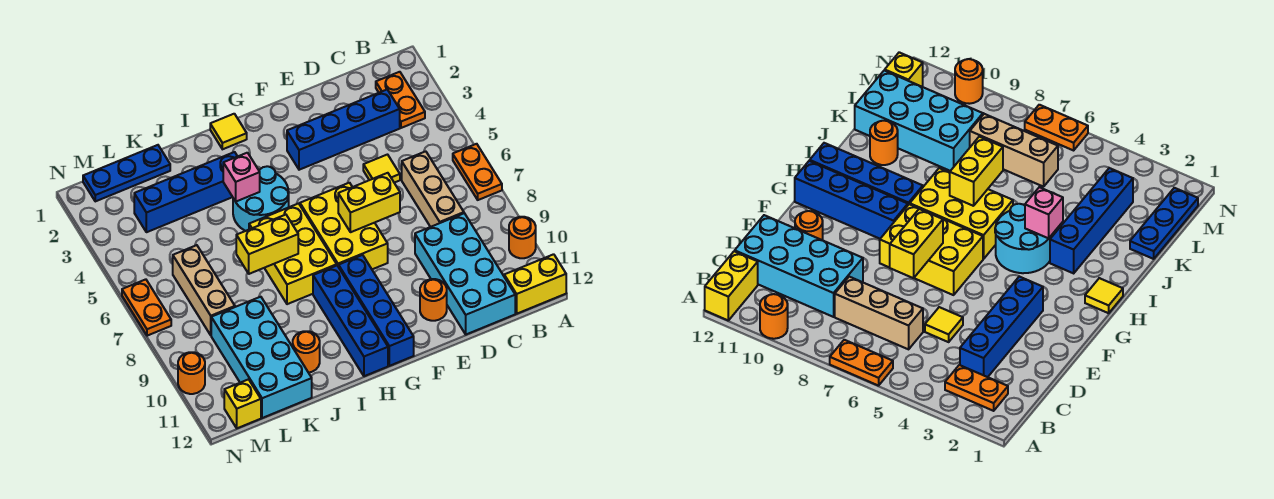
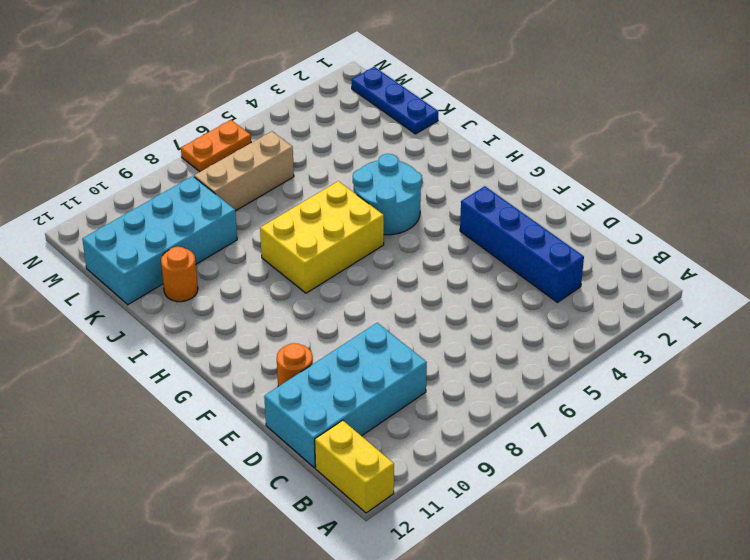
none -> orange 1x2 plate [453,144,502,200]
none -> orange 1x1 round brick [509,217,536,258]
none -> orange 1x2 plate [376,72,425,128]

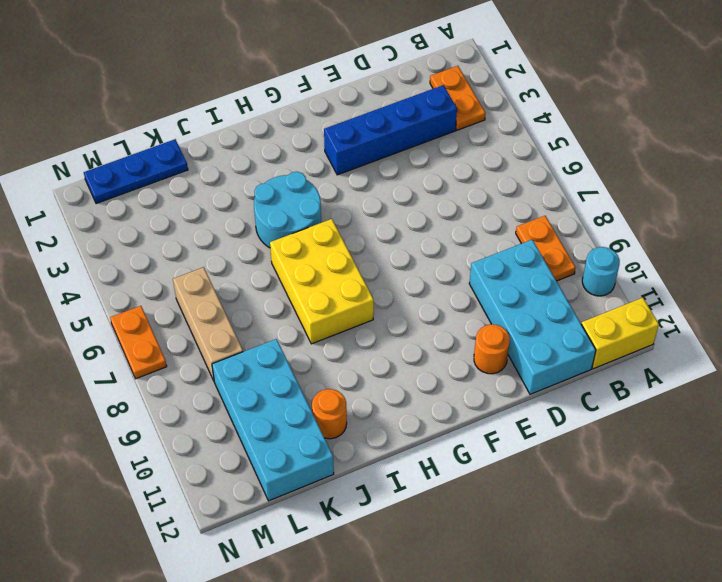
cyan 1x1 round brick [582,247,620,296] -> orange 1x1 round brick [509,217,536,258]
orange 1x2 plate [516,216,576,281] -> orange 1x2 plate moved to [453,144,502,200]
none -> tan 1x3 brick [402,151,464,227]
none -> yellow 1x1 tile [363,155,400,183]
none -> yellow 2x3 brick [300,183,388,269]

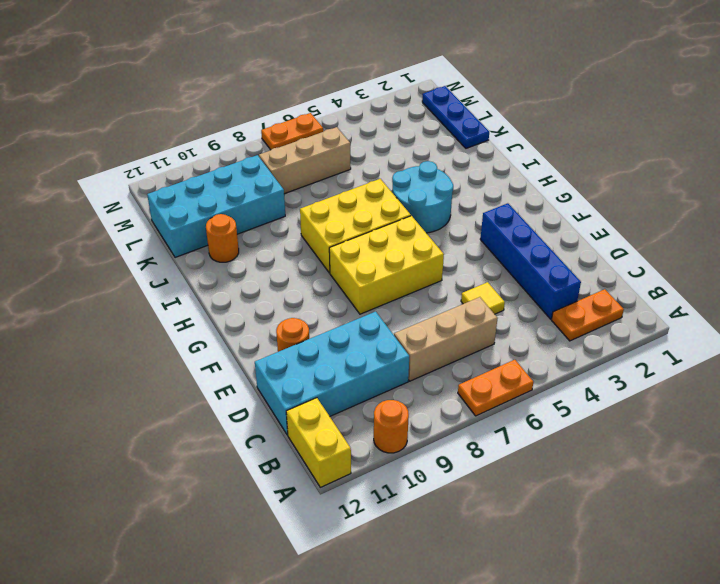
none -> blue 1x4 brick [339,255,414,366]
none -> yellow 1x1 tile [210,114,247,149]
none -> blue 1x4 brick [313,266,388,376]

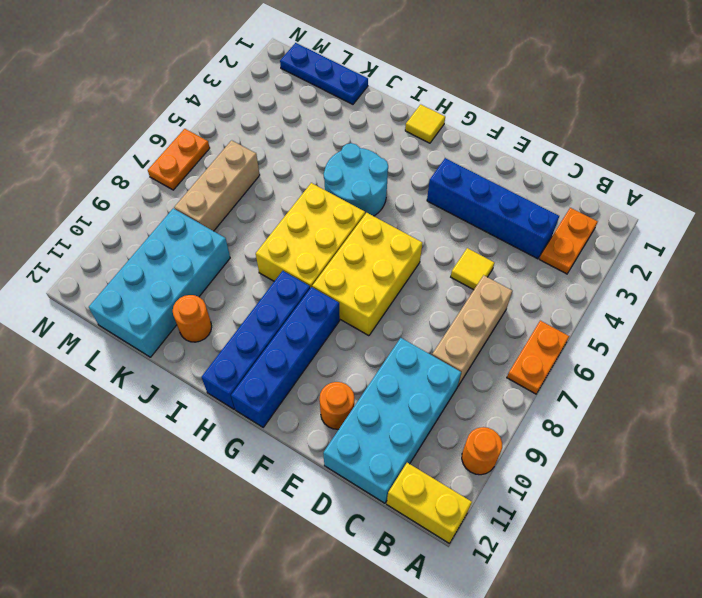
none -> blue 1x4 brick [134,152,237,232]
none -> yellow 1x1 brick [224,379,261,428]
none -> orange 1x1 round brick [178,352,205,394]

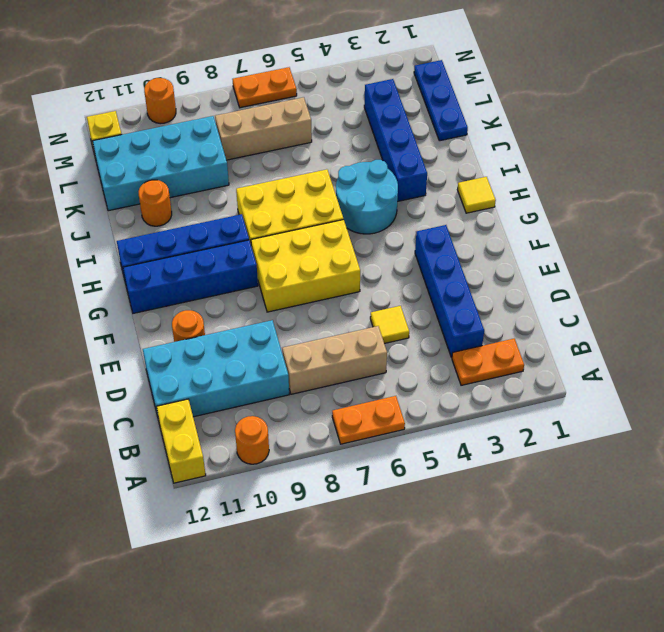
none -> yellow 1x2 brick [338,173,400,232]
none -> pink 1x1 brick [223,153,260,201]
none -> yellow 1x2 brick [236,215,298,274]

